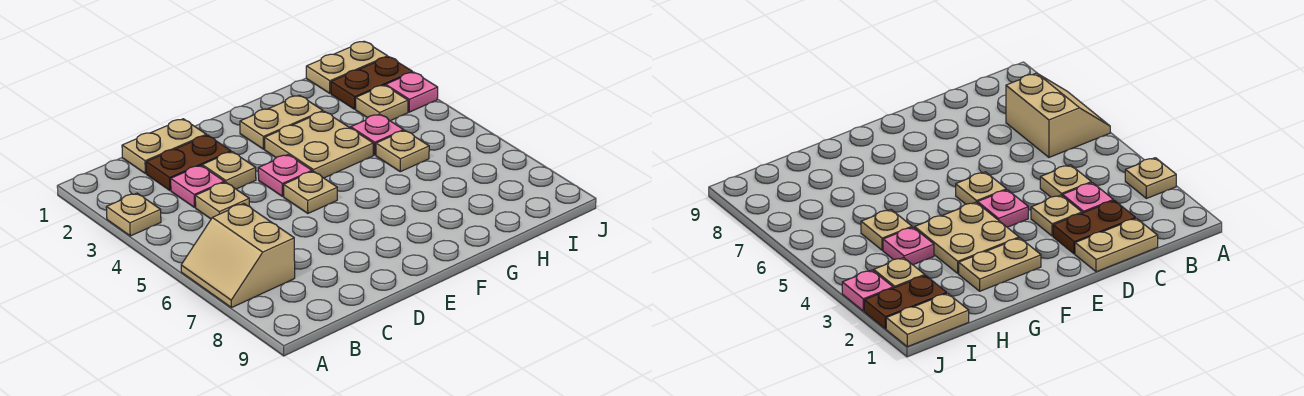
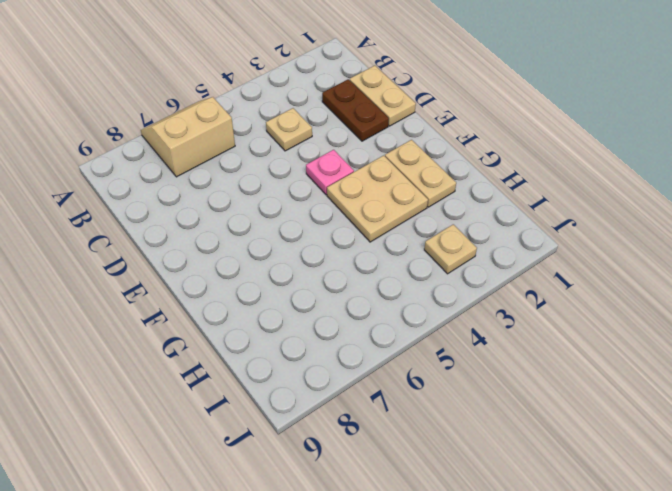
none -> tan 1x1 plate [106,193,161,236]
none -> pink 1x1 plate [171,165,224,207]
none -> tan 1x1 plate [202,152,256,189]

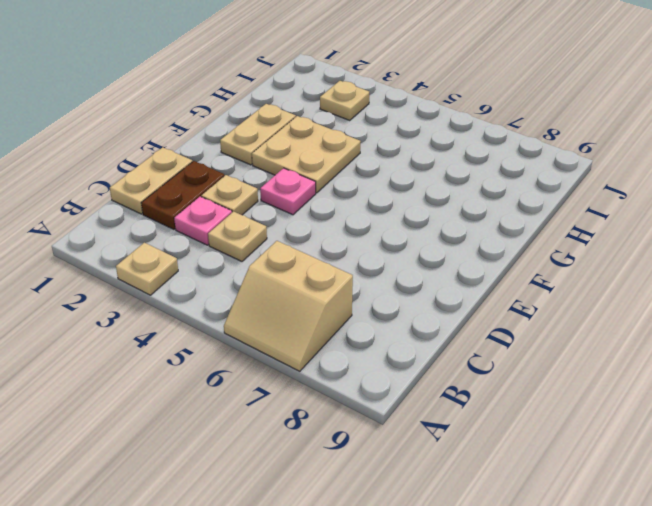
none -> tan 1x1 plate [284,171,337,214]
none -> pink 1x1 plate [351,114,404,155]
none -> tan 1x1 plate [376,130,429,172]

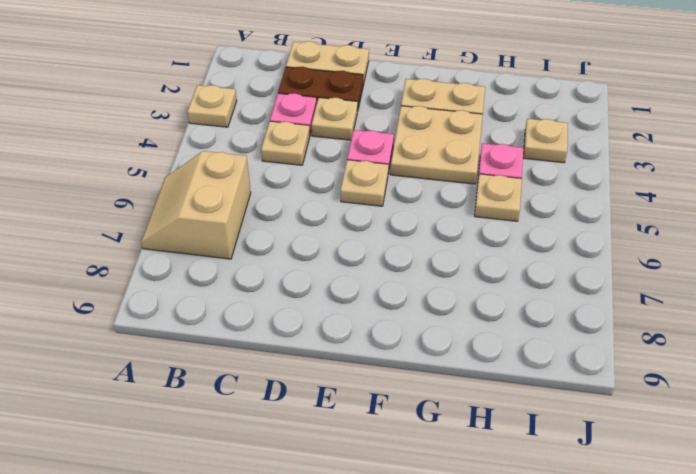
none -> tan 1x2 plate [306,41,388,93]
none -> brown 1x2 plate [331,57,412,109]
none -> pink 1x1 plate [386,72,438,112]

